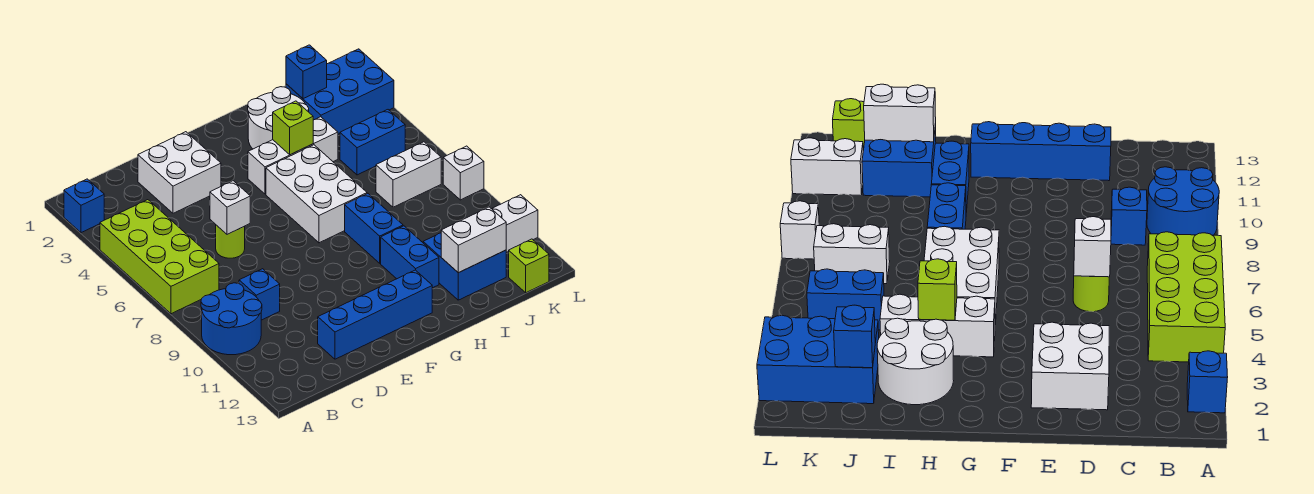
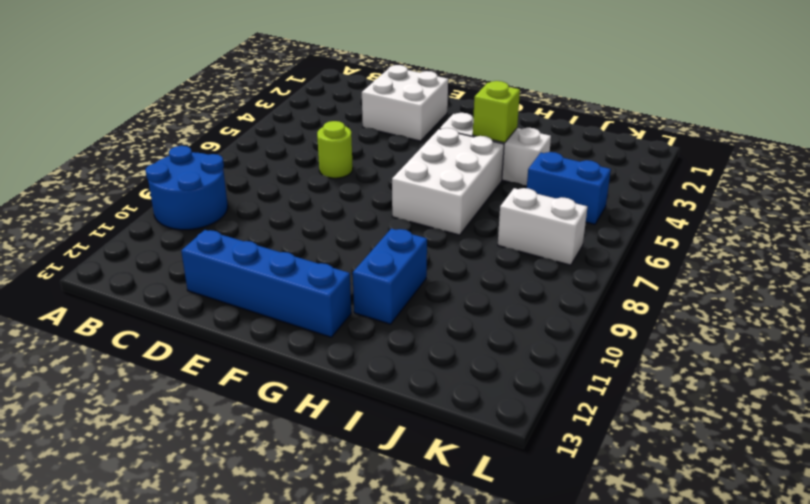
none -> blue 1x1 brick [64,179,104,233]
none -> lime 2x4 brick [100,200,219,314]
none -> blue 1x1 brick [239,269,280,320]

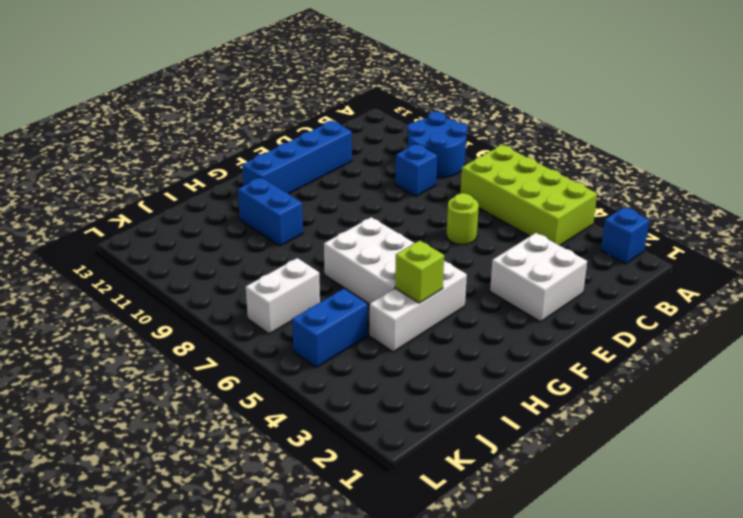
none -> white 2x2 round brick [248,87,309,149]
none -> blue 1x2 brick [345,194,403,263]
none -> blue 2x2 brick [423,233,506,300]

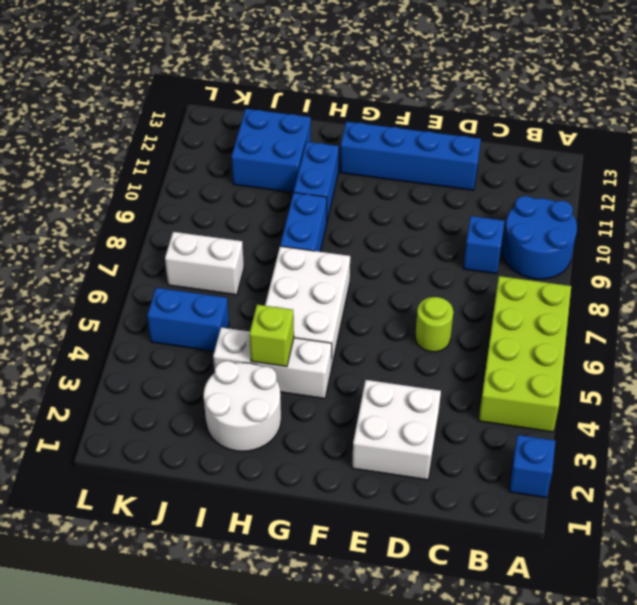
none -> blue 2x3 brick [286,49,394,134]
none -> white 1x2 brick [492,195,538,252]
none -> lime 1x1 brick [509,239,549,293]

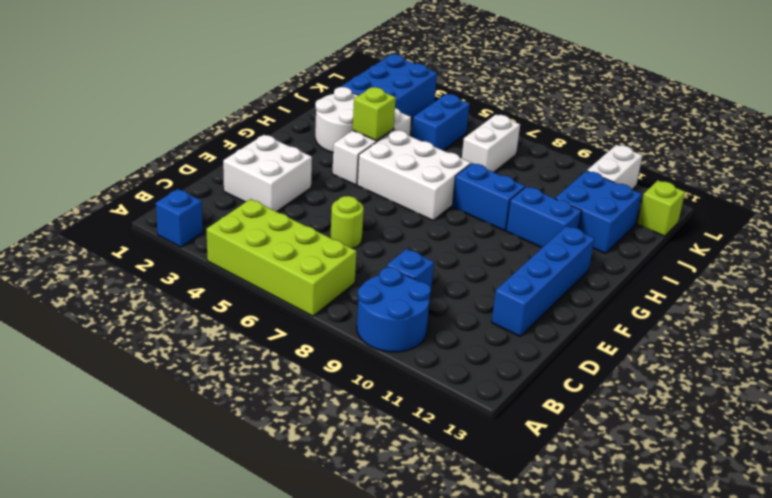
none -> white 1x1 brick [443,146,484,200]
none -> white 1x1 brick [210,181,250,234]
none -> white 1x2 brick [441,207,506,273]

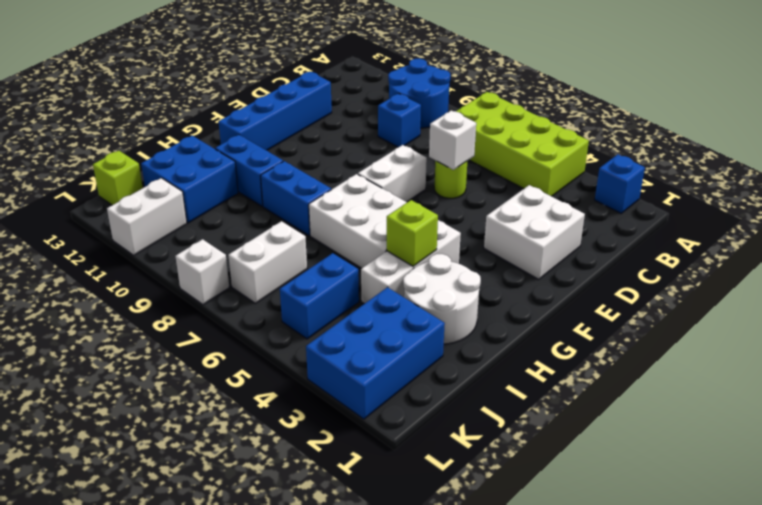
white 1x2 brick [358,145,427,202] -> white 1x2 brick moved to [441,207,506,273]
none -> blue 1x1 brick [286,45,327,99]

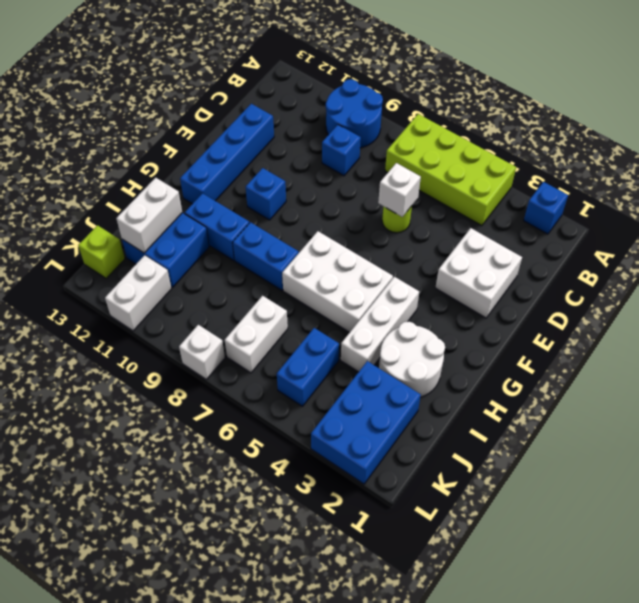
blue 1x1 brick [246,168,286,220] -> blue 1x1 brick moved to [286,45,327,99]
none -> lime 1x1 brick [273,101,313,155]

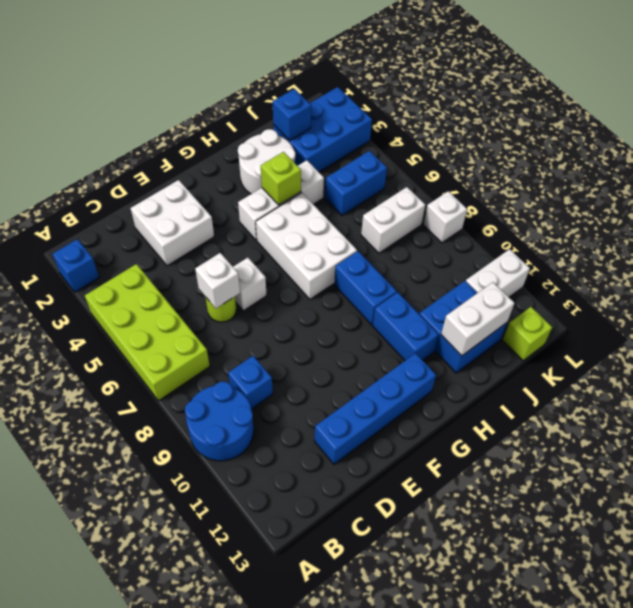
white 1x1 brick [233,258,267,311] -> none

